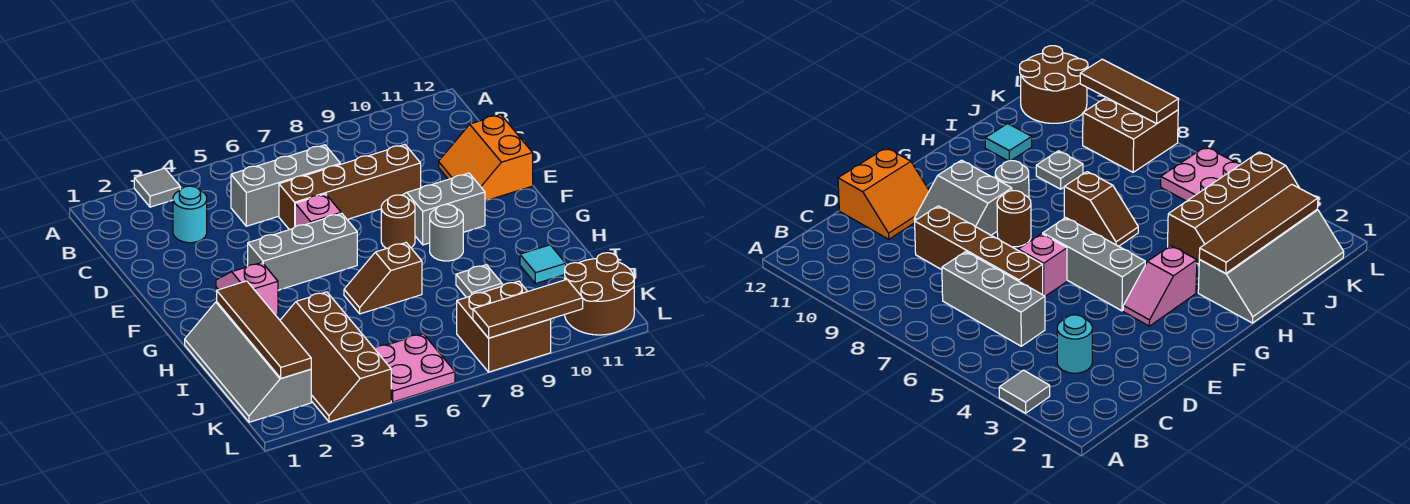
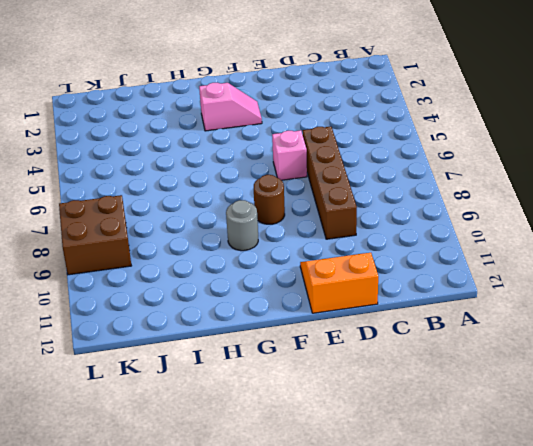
none -> grey 1x1 tile [134,168,180,207]
none -> cyan 1x1 round brick [173,186,207,243]
none -> grey 1x3 brick [231,145,340,226]

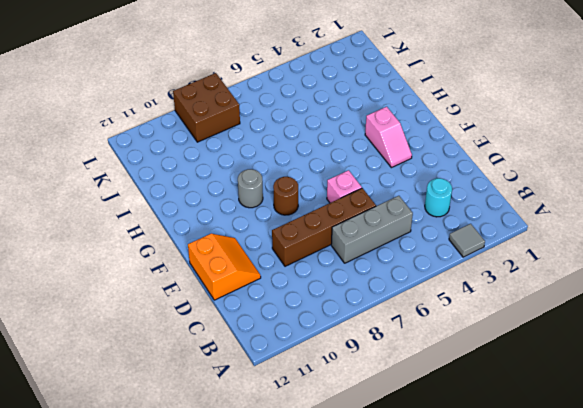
none -> grey 2x2 slope [402,173,485,245]
none -> grey 1x3 brick [248,213,357,290]
none -> grey 2x4 slope [185,302,311,422]

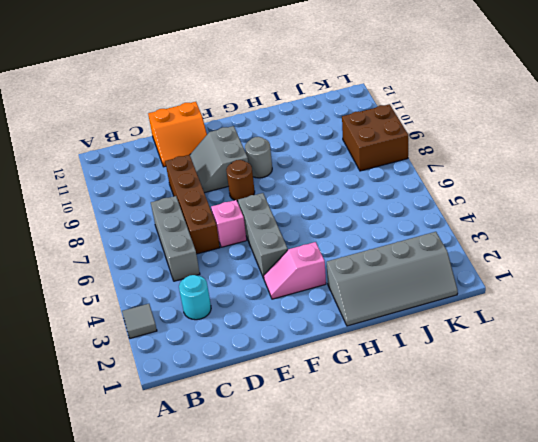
none -> brown 1x2 slope [344,243,422,314]
none -> brown 2x4 slope [280,292,391,422]
none -> grey 1x1 plate [456,265,502,297]

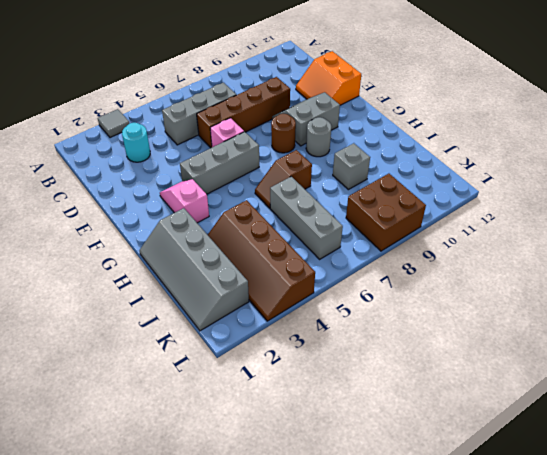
grey 1x3 brick [270,176,343,259] -> pink 2x2 plate [375,334,455,402]
grey 1x1 brick [333,143,370,190] -> grey 1x1 plate [456,265,502,297]
none -> cyan 1x1 tile [520,245,566,284]
none -> brown 2x2 round brick [565,253,634,335]
none -> brown 1x4 tile [217,281,311,378]

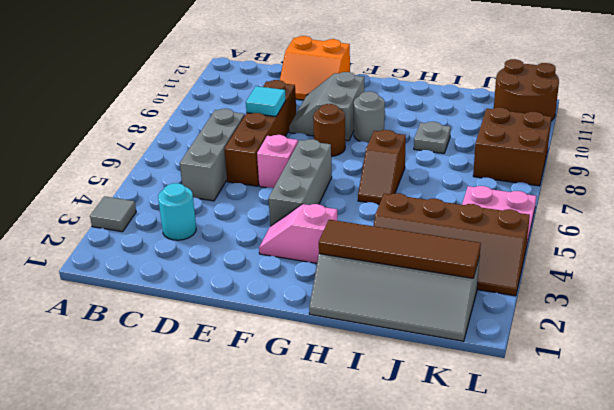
cyan 1x1 tile [246,86,286,117] -> cyan 1x1 tile moved to [520,245,566,284]
none -> brown 1x3 tile [473,280,583,338]

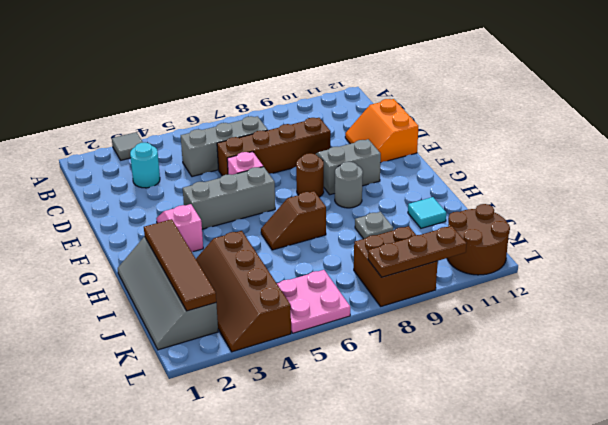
brown 1x3 plate [368,226,467,277] -> brown 1x3 tile [473,280,583,338]

